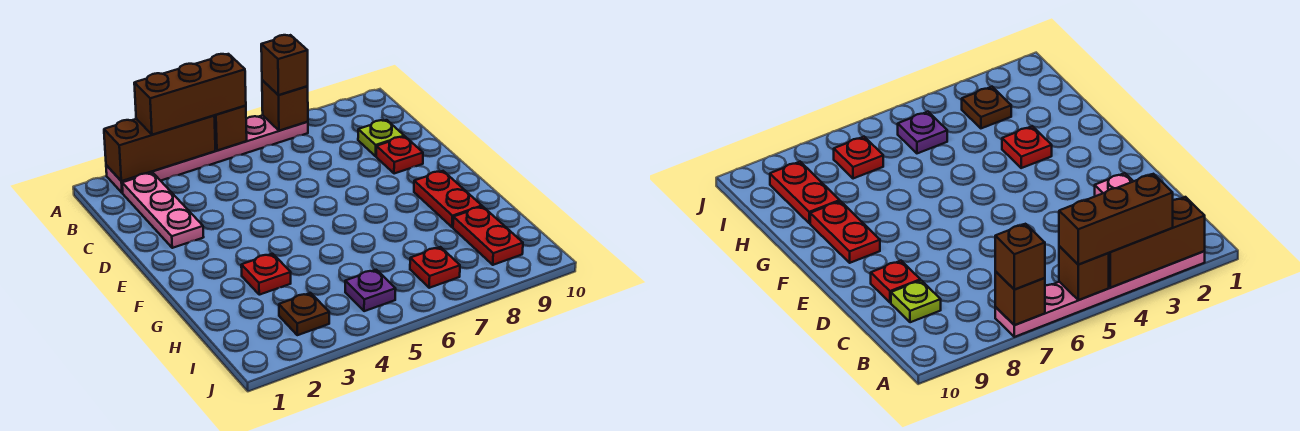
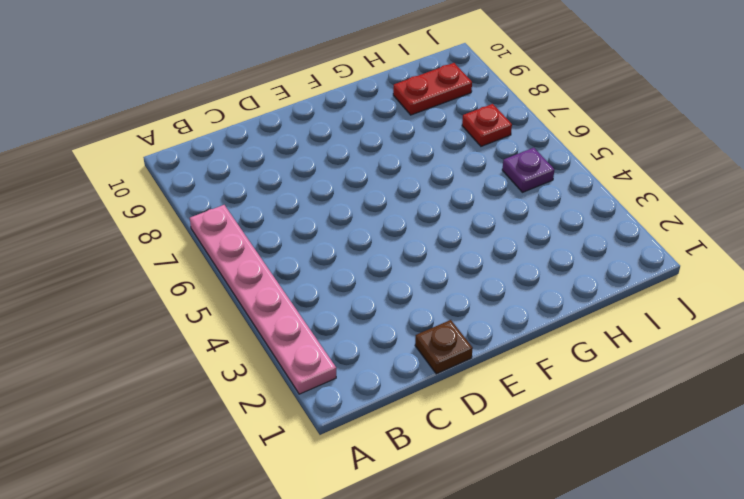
brown 1x1 plate [415,320,473,374] -> brown 1x1 plate moved to [279,293,329,335]
none -> pink 1x3 plate [122,173,203,248]
none -> lime 1x1 plate [358,120,404,156]
none -> red 1x1 plate [376,137,423,174]

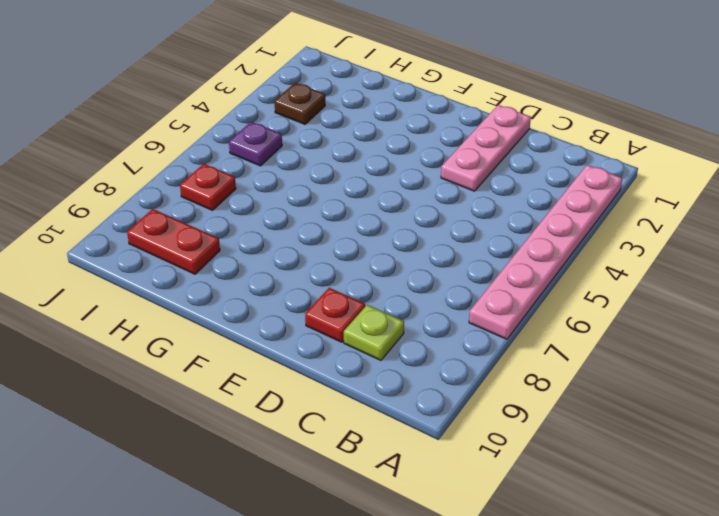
pink 1x3 plate [441,105,531,191] -> pink 1x3 plate turned to [122,173,203,248]
none -> red 1x2 plate [414,171,482,227]
none -> red 1x1 plate [241,254,291,295]
none -> brown 1x3 brick [104,116,215,181]

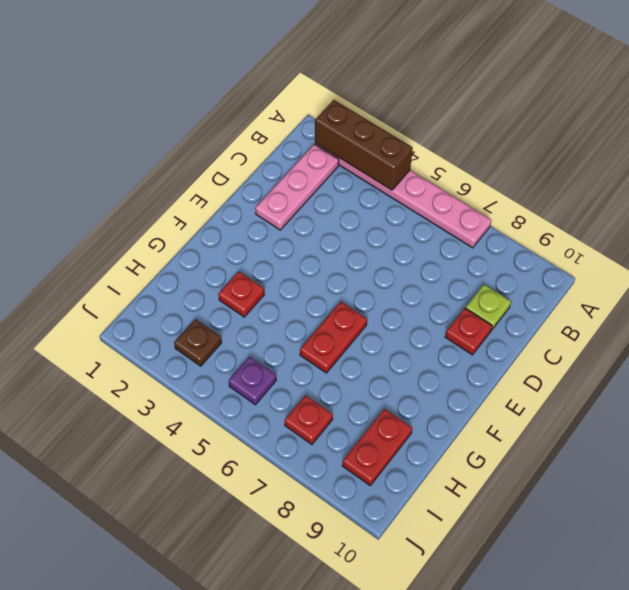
red 1x2 plate [300,302,367,373] -> red 1x2 plate moved to [414,171,482,227]
none -> brown 1x1 brick [214,106,247,151]
none -> brown 1x1 brick [262,80,308,131]
none -> brown 1x3 brick [134,54,246,135]

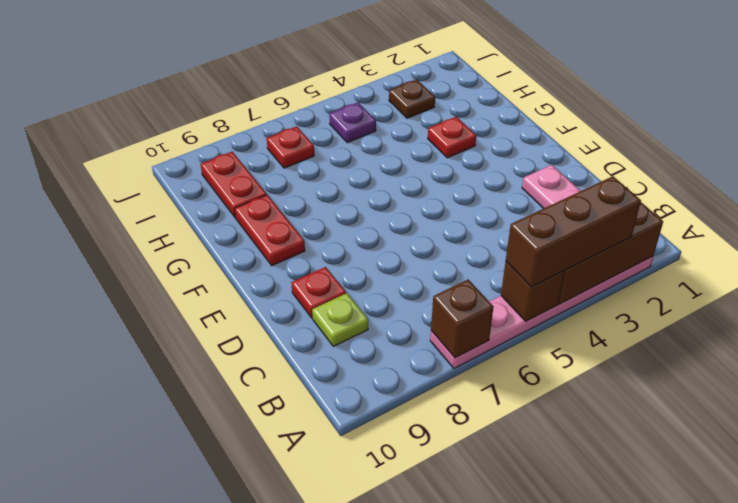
none -> brown 1x1 brick [261,35,308,95]

